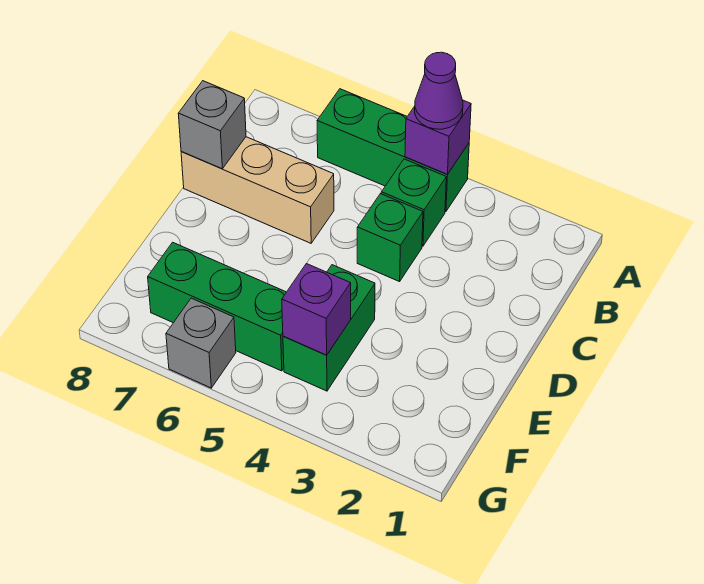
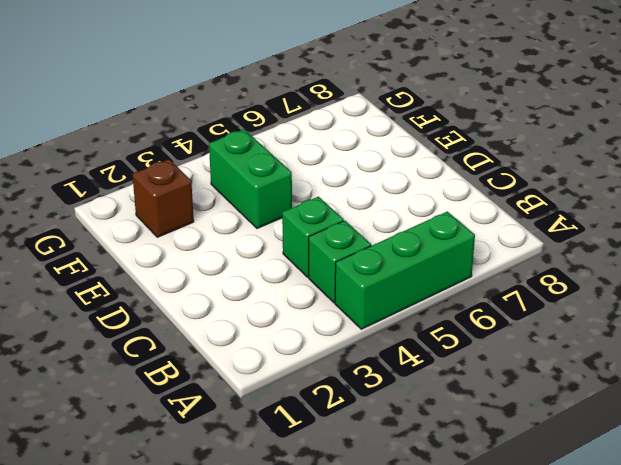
brown 1x1 brick [132,159,194,237] -> none
none -> tan 1x3 brick [181,137,334,243]
none -> green 1x3 brick [148,242,286,371]

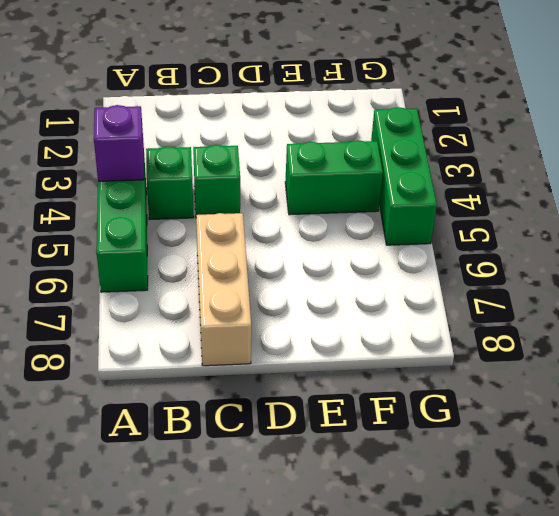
green 1x3 brick [371,107,437,245] -> green 1x3 brick moved to [148,242,286,371]
none -> grey 1x1 brick [166,298,236,388]
none -> grey 1x1 brick [178,81,246,169]

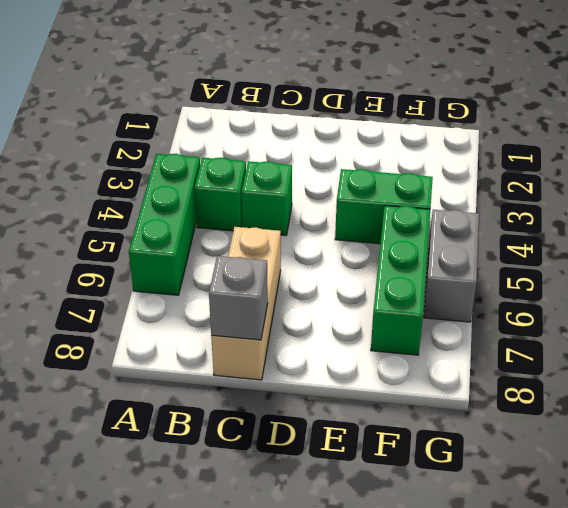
grey 1x2 brick [424,210,479,322] -> grey 1x1 brick [166,298,236,388]
none -> purple 1x1 brick [405,100,471,175]
none -> purple 1x1 brick [282,264,351,355]

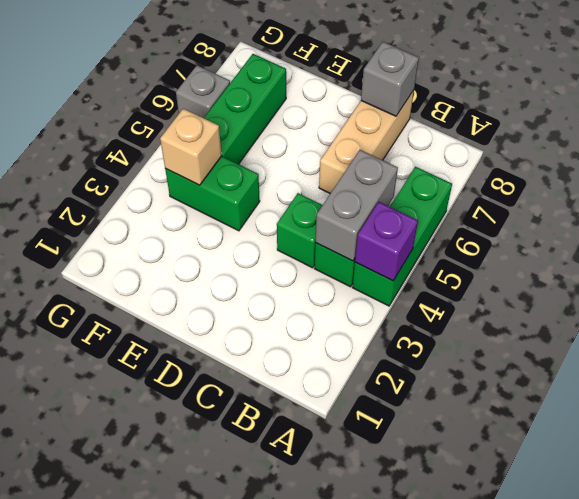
grey 1x2 brick [316,150,398,261] -> none
tan 1x1 brick [160,109,222,185] -> purple 1x1 brick [282,264,351,355]
none -> purple 1x1 cone [415,52,463,129]

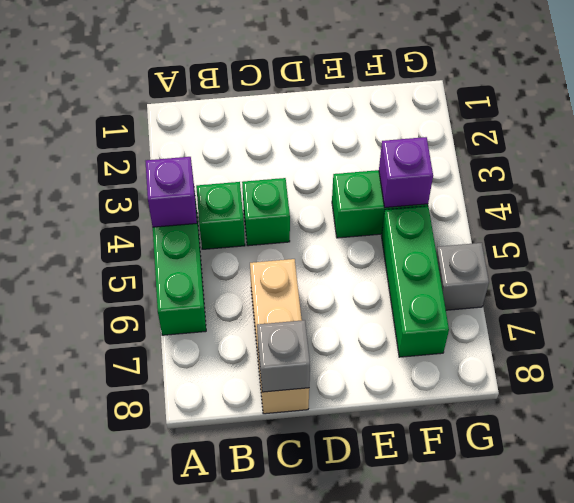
none -> purple 1x1 cone [415,52,463,129]

